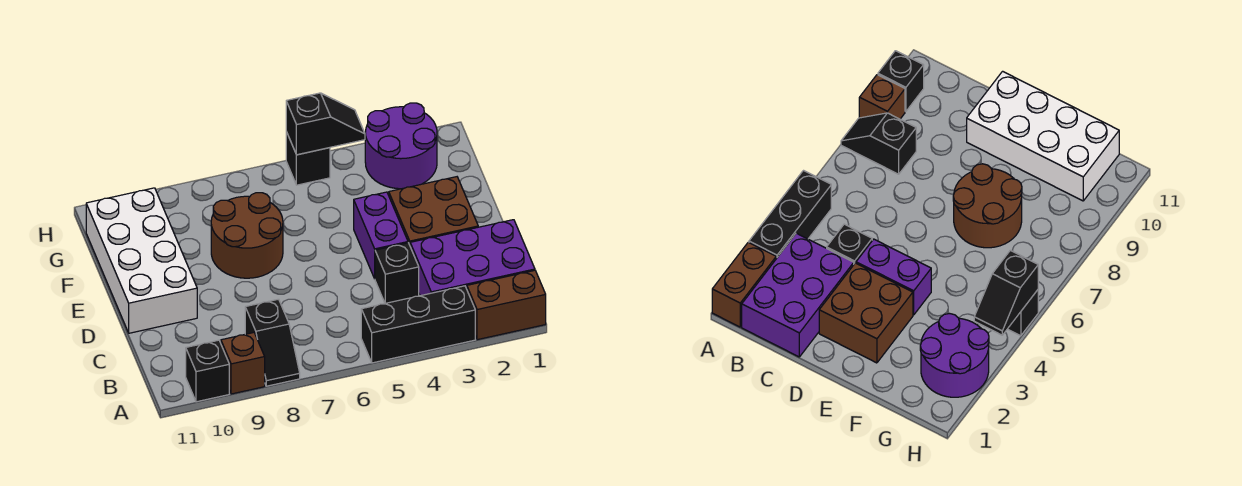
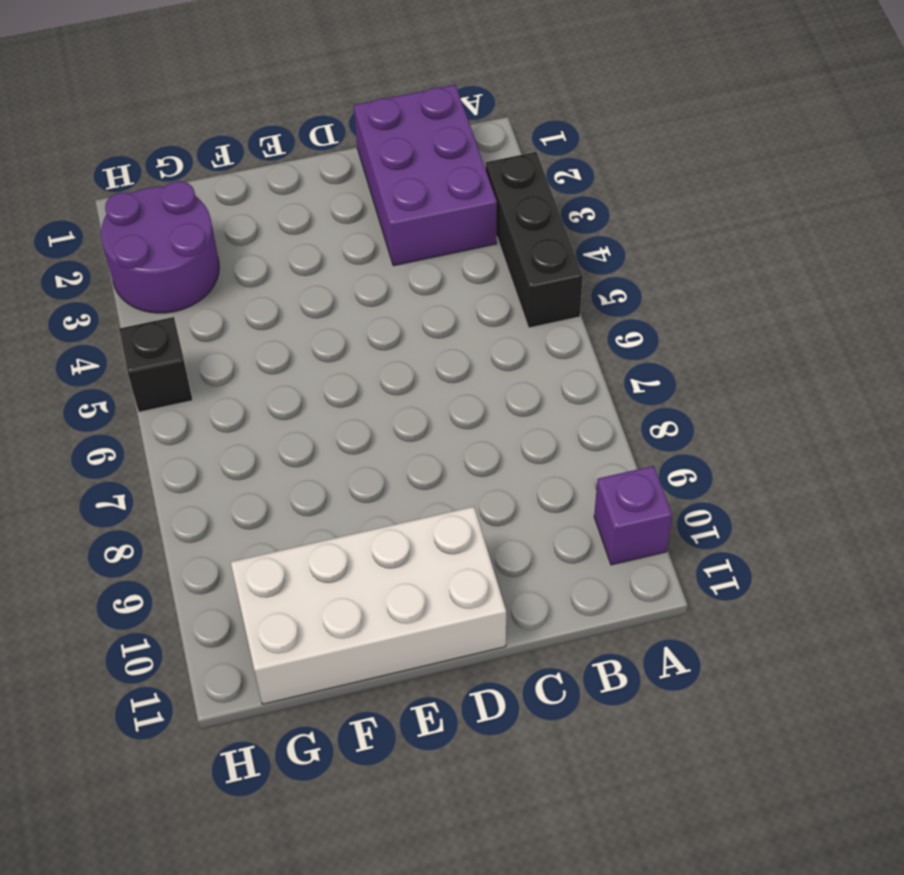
purple 1x1 brick [594,466,672,565] -> black 1x1 brick [186,340,229,402]
none -> brown 1x2 brick [467,270,546,340]
none -> black 1x2 slope [245,299,300,386]
none -> brown 1x1 brick [221,333,265,394]

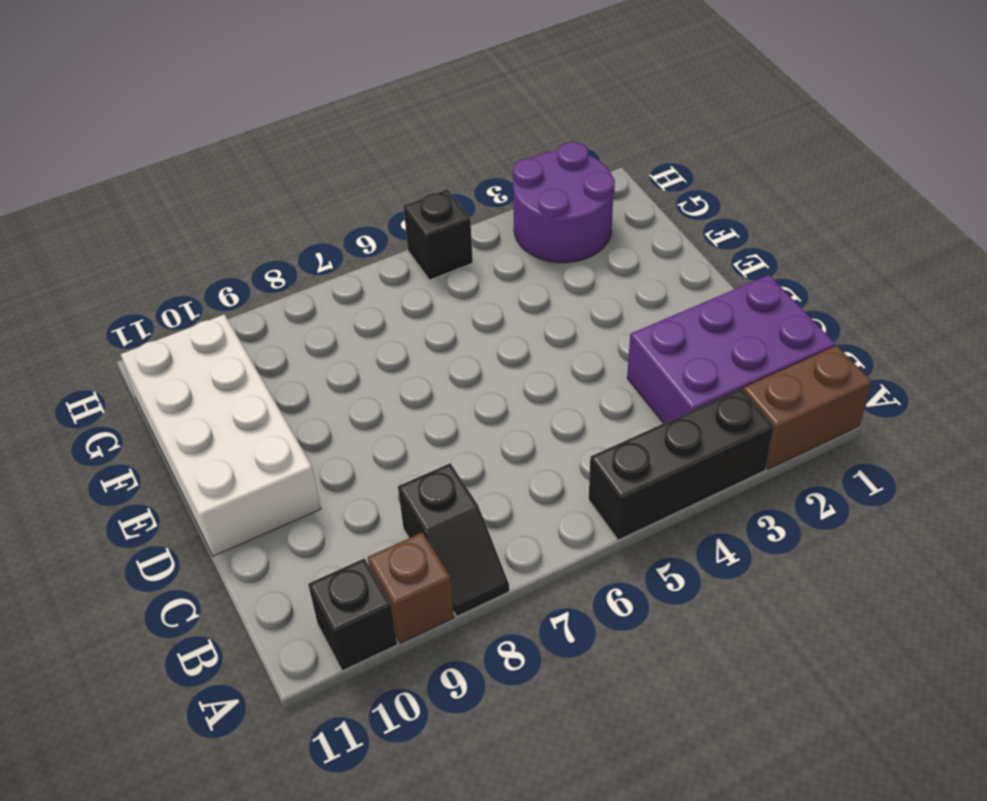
none -> black 1x1 brick [375,243,419,303]
none -> brown 2x2 brick [389,177,478,245]
none -> purple 1x2 brick [354,192,408,279]

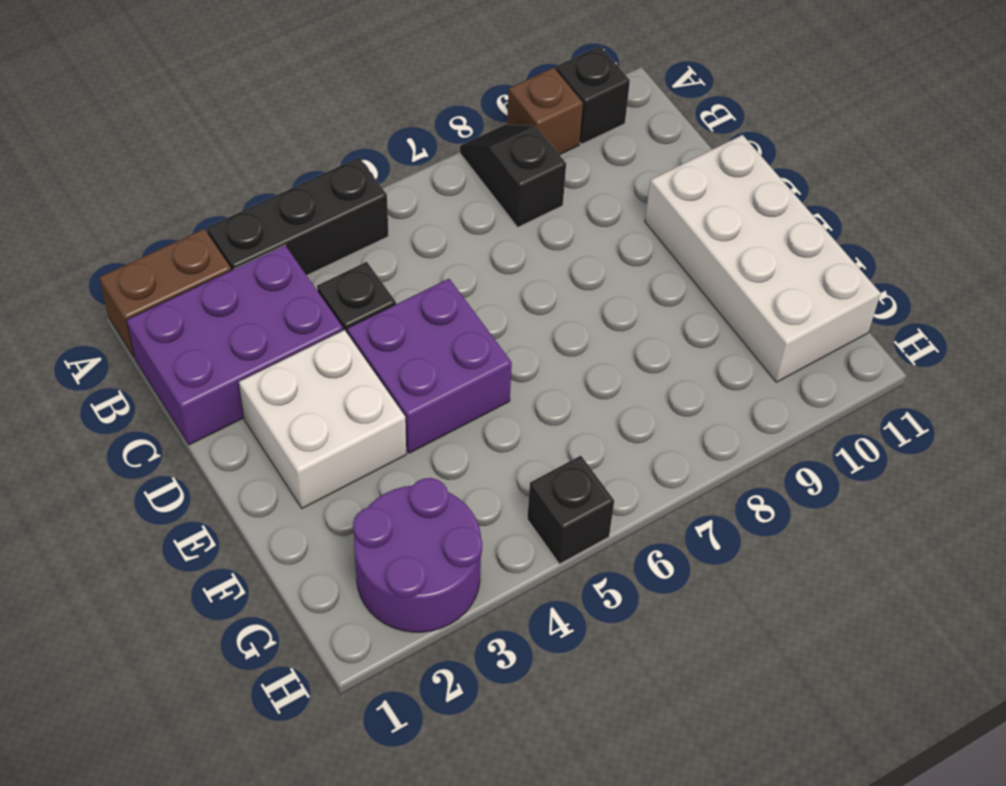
white 2x2 brick [239,330,406,508] -> brown 2x2 brick [389,177,478,245]
purple 2x2 brick [347,279,512,453] -> purple 1x2 brick [354,192,408,279]
none -> brown 2x2 round brick [211,193,283,278]
none -> black 1x2 slope [286,93,365,155]

